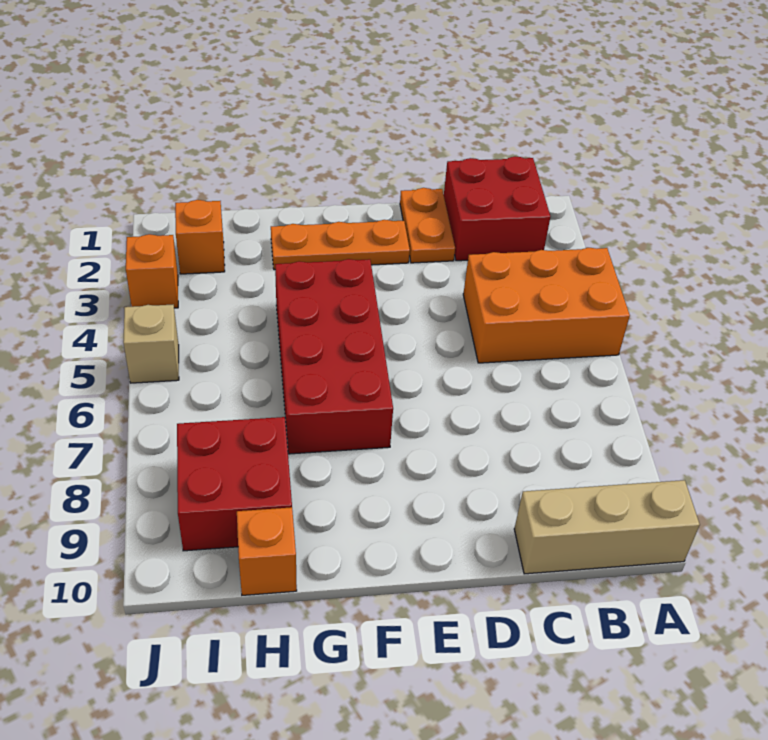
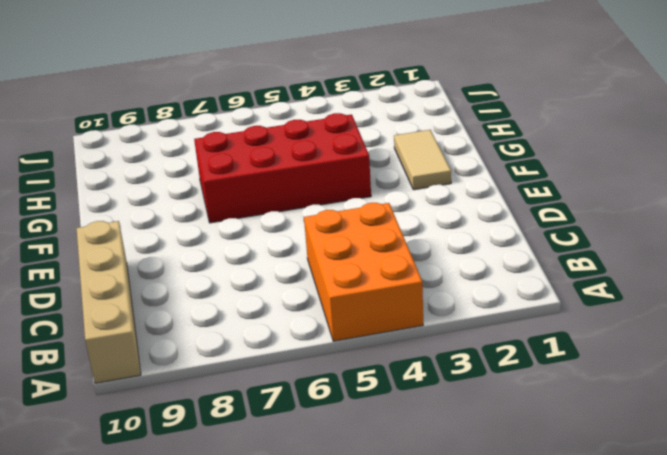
tan 1x4 brick [77,221,141,383] -> tan 1x3 brick [514,480,700,574]
tan 1x2 tile [394,130,451,190] -> orange 1x3 plate [271,220,410,270]
none -> red 2x2 brick [444,156,551,261]
none -> orange 1x2 plate [400,188,455,263]

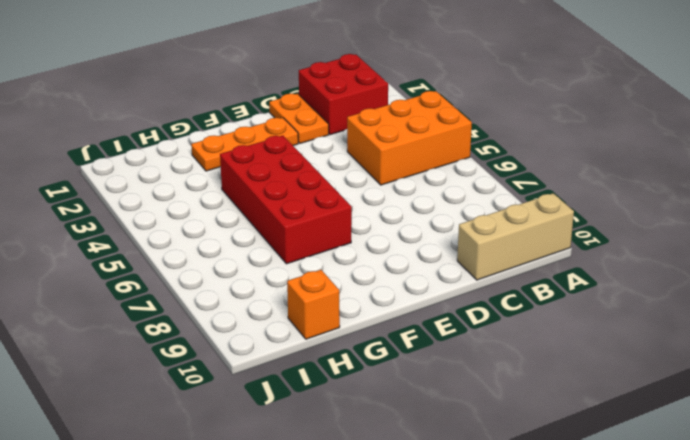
none -> red 2x2 brick [177,417,292,551]
none -> orange 1x1 brick [175,200,225,274]

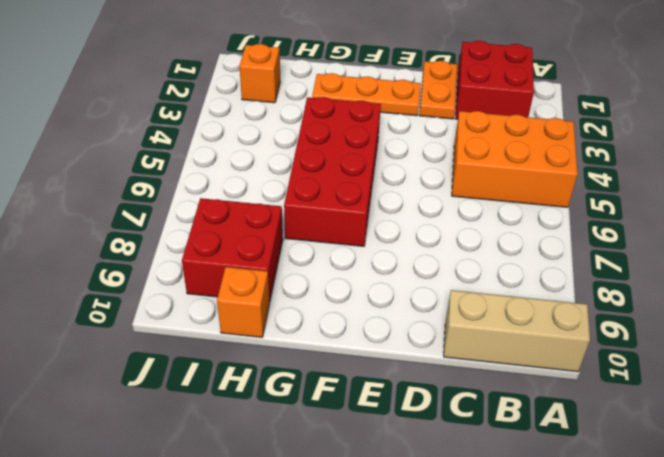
none -> orange 1x1 brick [126,234,178,308]
none -> tan 1x1 brick [123,305,179,383]

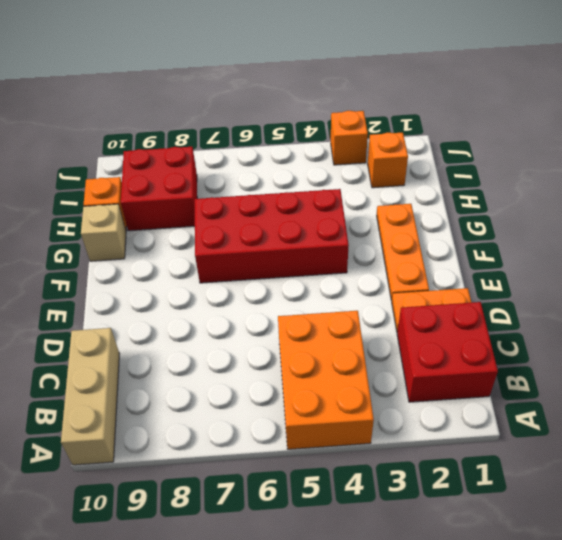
tan 1x1 brick [81,204,126,261] -> tan 1x1 brick moved to [123,305,179,383]

